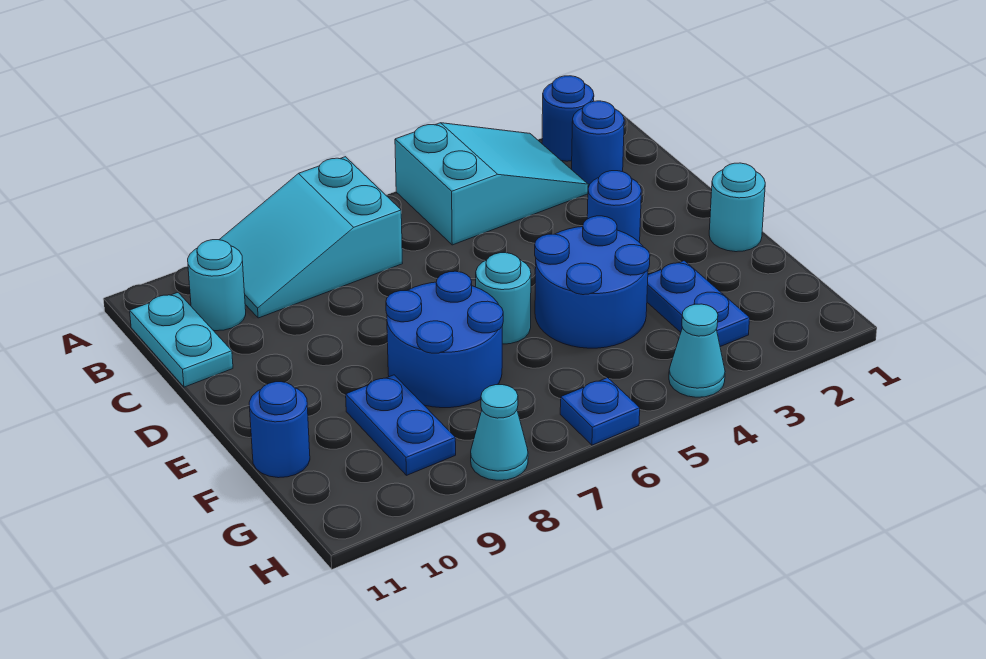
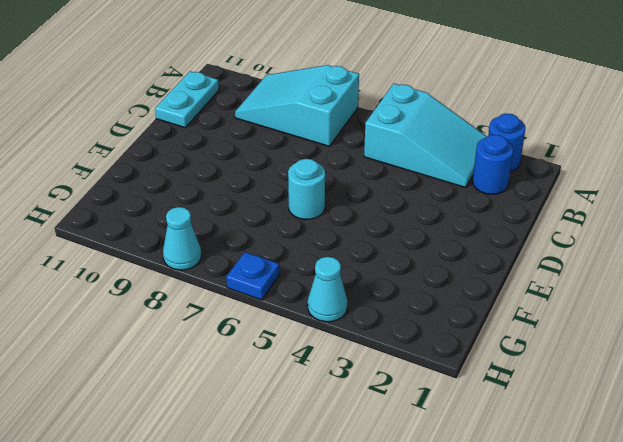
none -> cyan 1x1 round brick [188,240,246,331]
none -> blue 1x1 round brick [587,171,641,243]
none -> cyan 1x1 round brick [709,163,765,252]

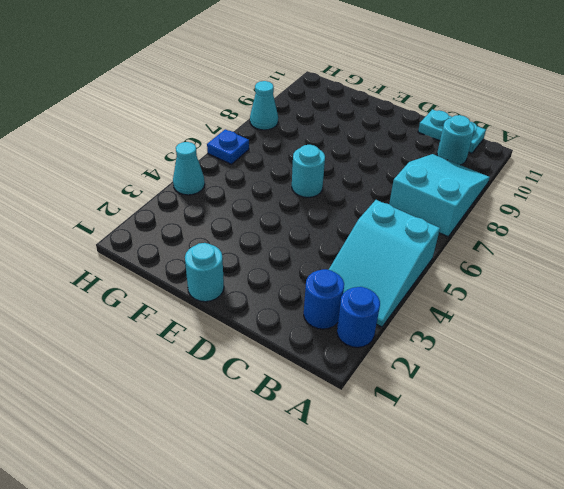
none -> blue 1x1 round brick [587,171,641,243]
none -> blue 2x2 round brick [535,216,650,348]
none -> blue 2x2 round brick [386,271,503,408]

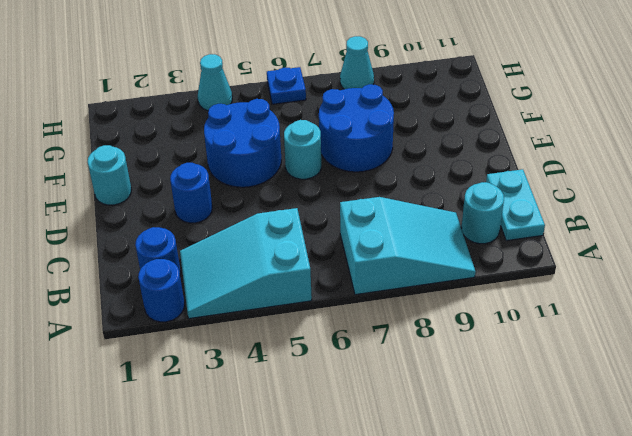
none -> blue 1x2 plate [647,261,750,347]
none -> blue 1x2 plate [346,375,456,475]
none -> blue 1x1 round brick [249,382,310,478]

